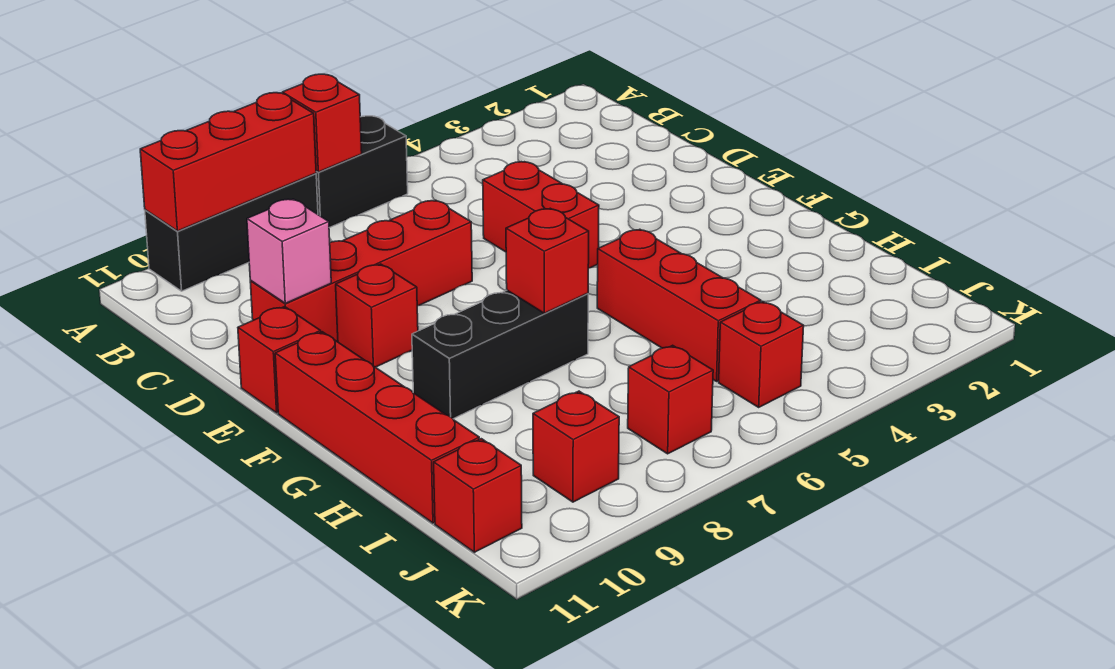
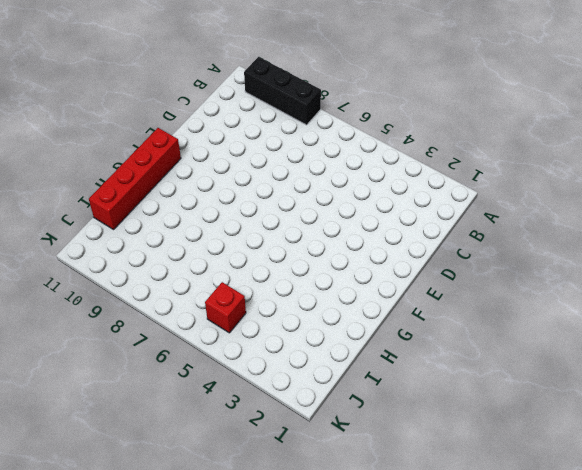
none -> black 1x2 brick [316,116,408,228]
none -> red 1x2 brick [483,162,599,268]
none -> red 1x4 brick [250,200,472,342]

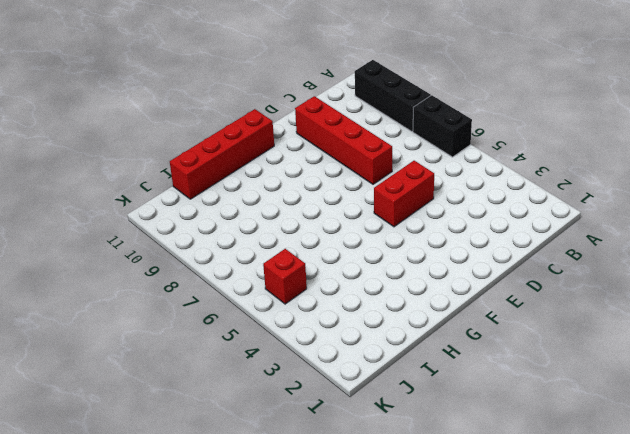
none -> red 1x1 brick [336,264,418,367]
none -> red 1x1 brick [238,307,321,413]
none -> red 1x3 brick [597,229,761,381]

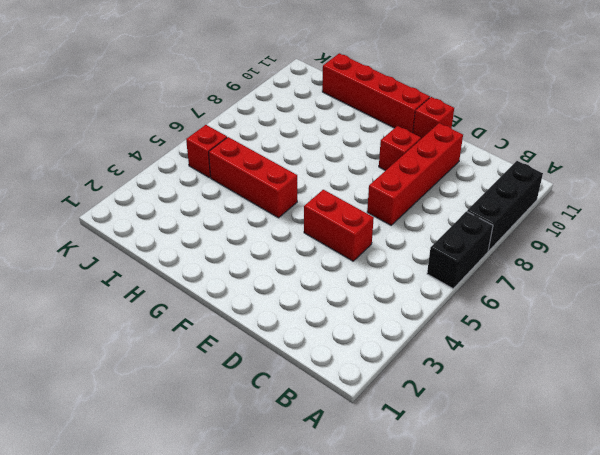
none -> black 1x3 brick [412,290,588,419]
none -> red 1x1 brick [628,345,713,454]
none -> red 1x1 brick [533,391,619,502]

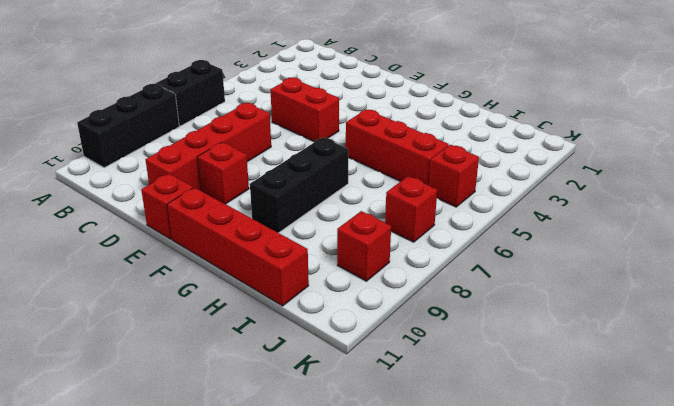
none -> red 1x1 brick [434,439,522,552]
none -> red 1x1 brick [282,74,362,172]
none -> red 1x3 brick [140,93,316,231]

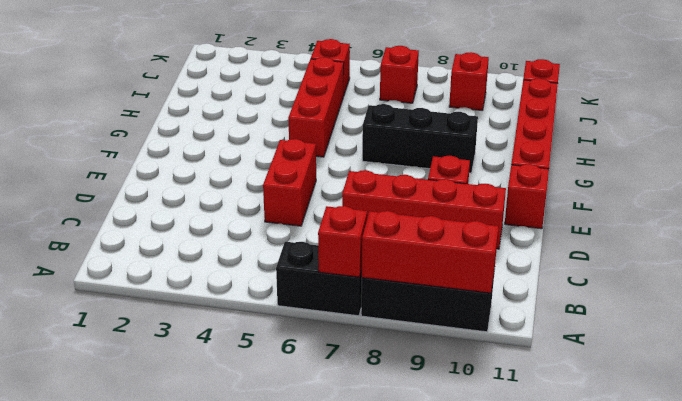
none -> pink 1x1 brick [247,199,331,303]
none -> red 1x1 brick [506,208,589,313]

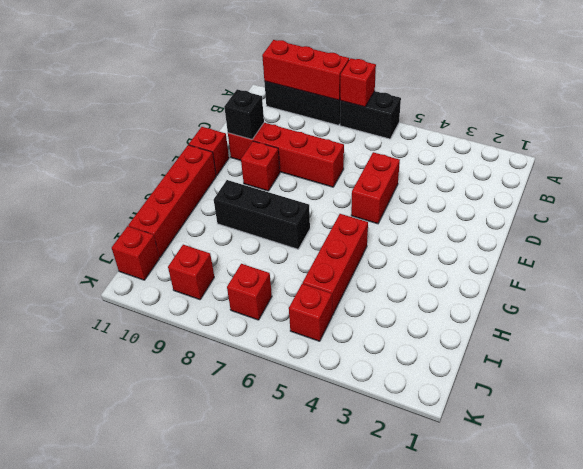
black 1x1 brick [224,89,264,139] -> pink 1x1 brick [247,199,331,303]
none -> red 1x1 brick [506,208,589,313]

